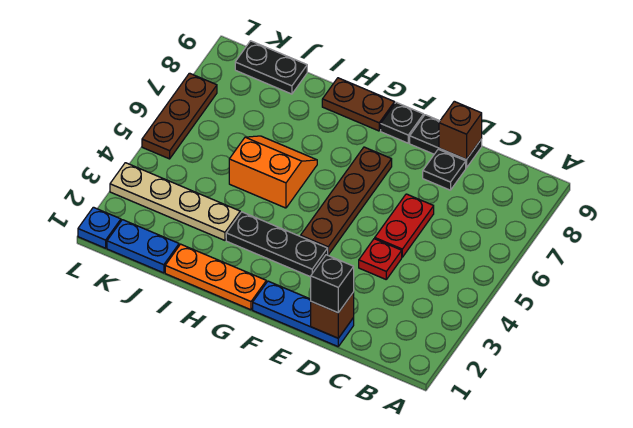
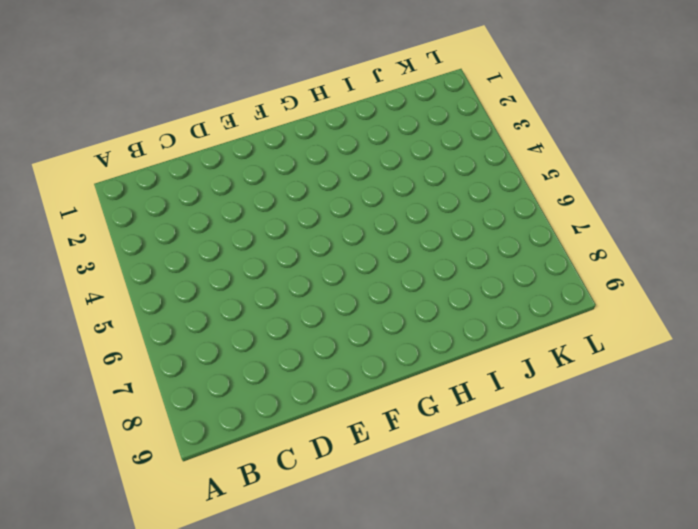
none -> blue 1x3 plate [253,281,354,346]
none -> red 1x1 plate [359,239,402,279]
none -> red 1x2 plate [375,194,434,257]

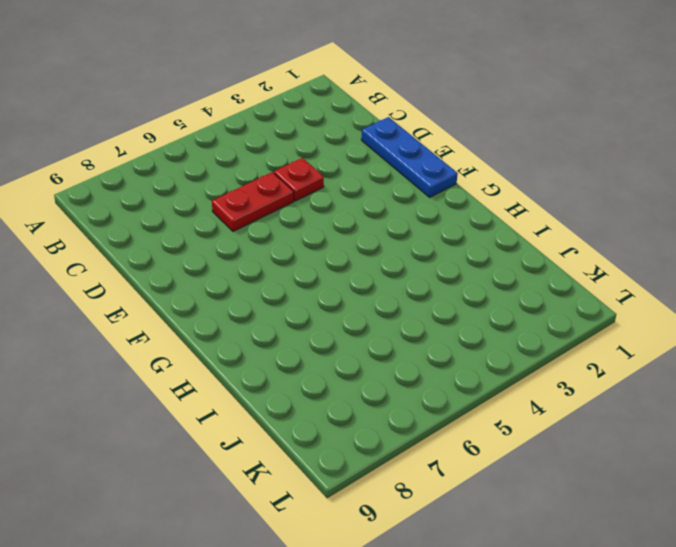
none -> black 1x1 plate [423,149,466,190]
none -> black 1x2 plate [410,115,482,168]
none -> black 1x3 plate [226,212,328,277]

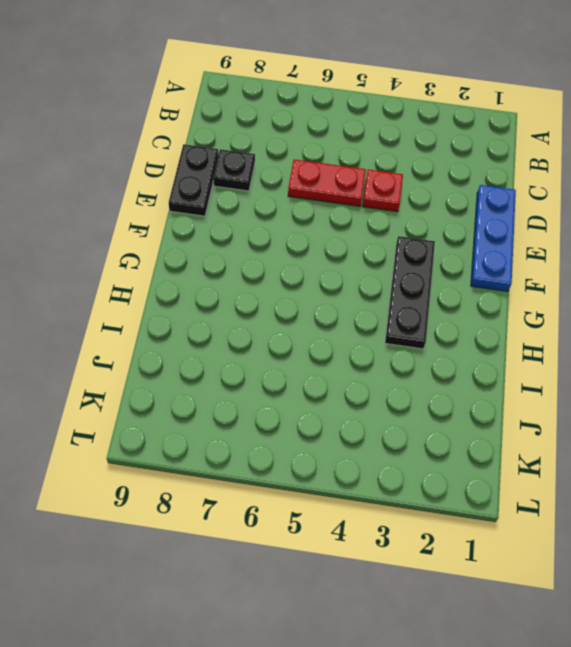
none -> brown 1x4 plate [301,147,392,255]
none -> black 1x1 plate [381,102,424,143]
none -> orange 1x3 plate [165,244,266,310]

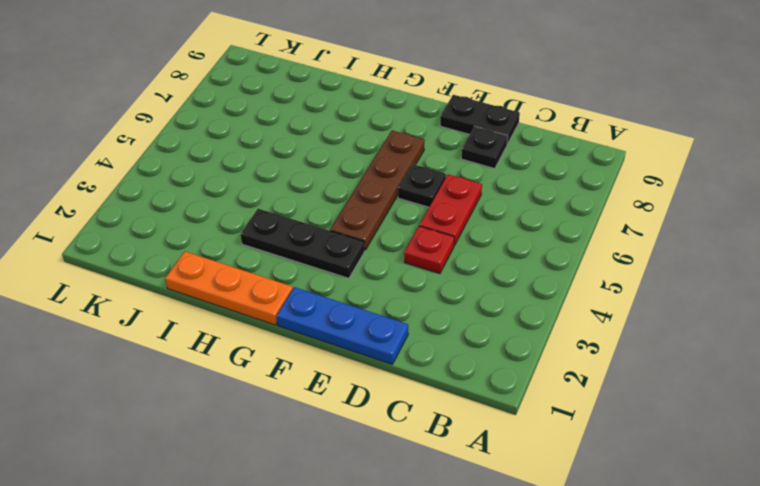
black 1x1 plate [398,164,446,207] -> black 1x1 plate moved to [381,102,424,143]
none -> brown 1x2 plate [322,78,395,131]
none -> orange 2x2 slope [229,136,317,208]
none -> tan 1x4 plate [110,163,240,240]

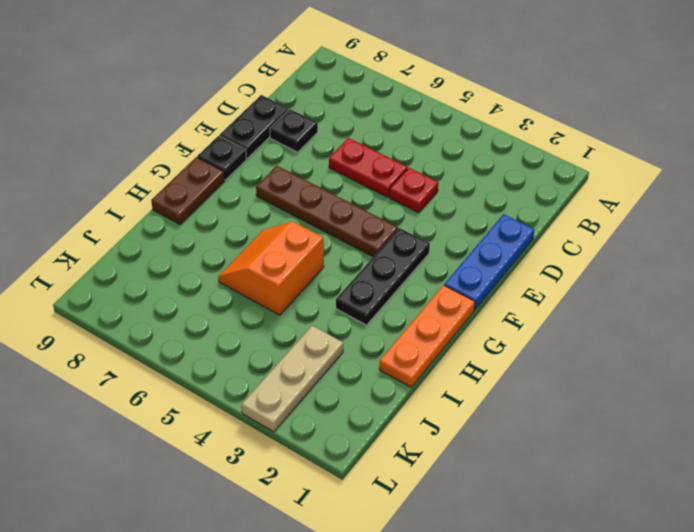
tan 1x3 plate [242,326,343,432] -> tan 1x4 plate [110,163,240,240]
none -> blue 1x2 plate [107,220,179,273]
none -> black 1x2 plate [235,41,307,94]
none -> blue 1x1 plate [78,207,121,248]

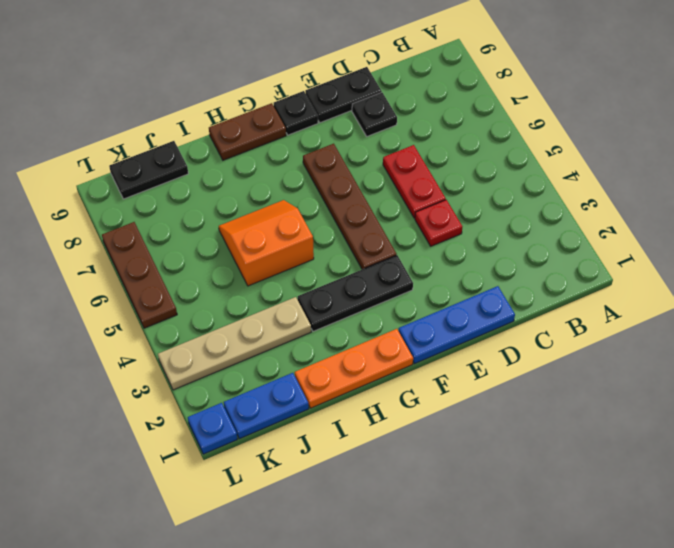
none -> brown 1x1 brick [311,292,354,338]
none -> brown 1x1 brick [439,101,482,160]
none -> black 1x1 brick [311,255,354,313]

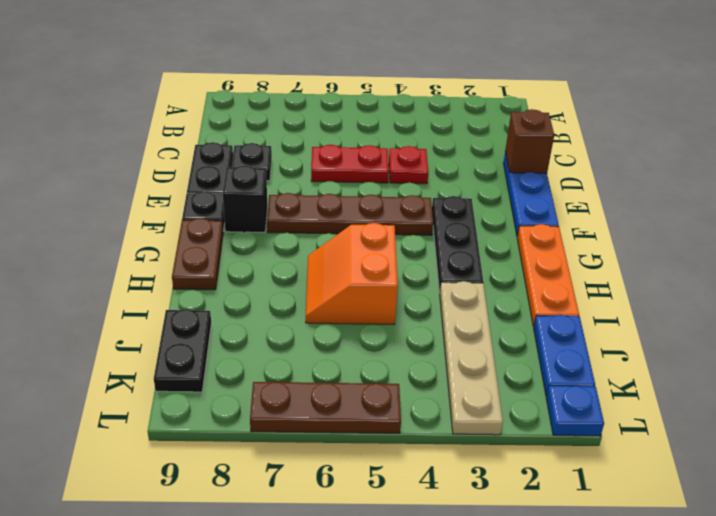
black 1x1 brick [223,166,267,232] -> black 1x1 brick moved to [311,255,354,313]
none -> brown 1x1 brick [439,101,482,160]

